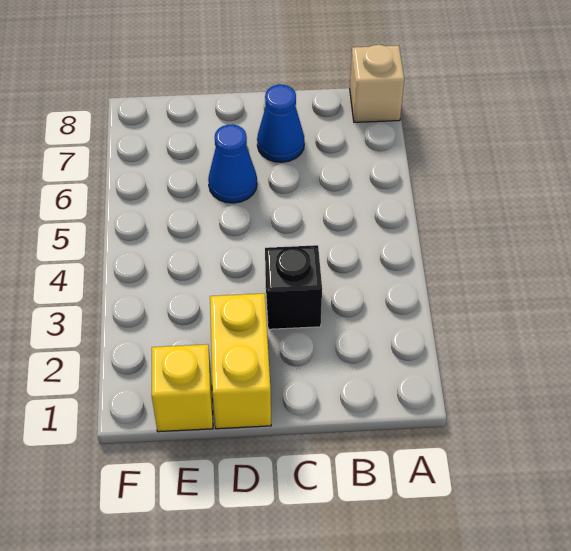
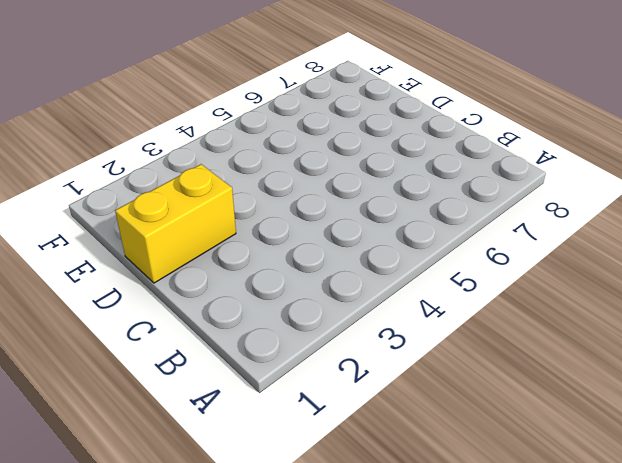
none -> tan 1x1 brick [350,45,404,122]
none -> black 1x1 brick [265,245,322,329]

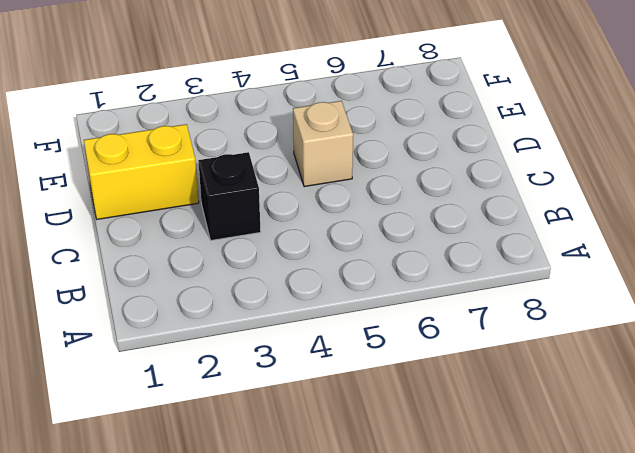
tan 1x1 brick [293,101,353,187] -> tan 1x1 brick moved to [350,45,404,122]
none -> blue 1x1 cone [257,85,304,162]
none -> blue 1x1 cone [208,124,257,203]

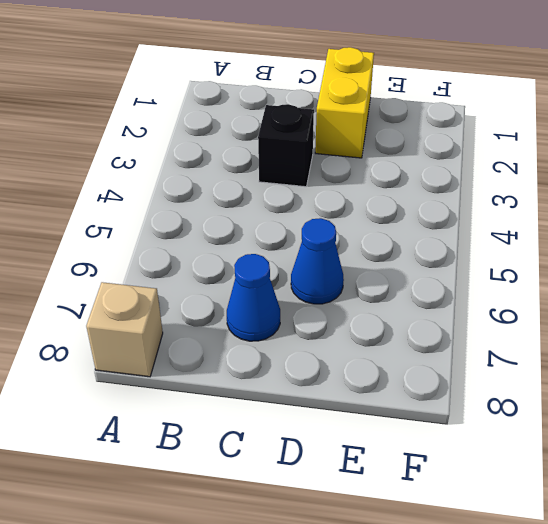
none -> yellow 1x1 brick [152,344,213,432]

